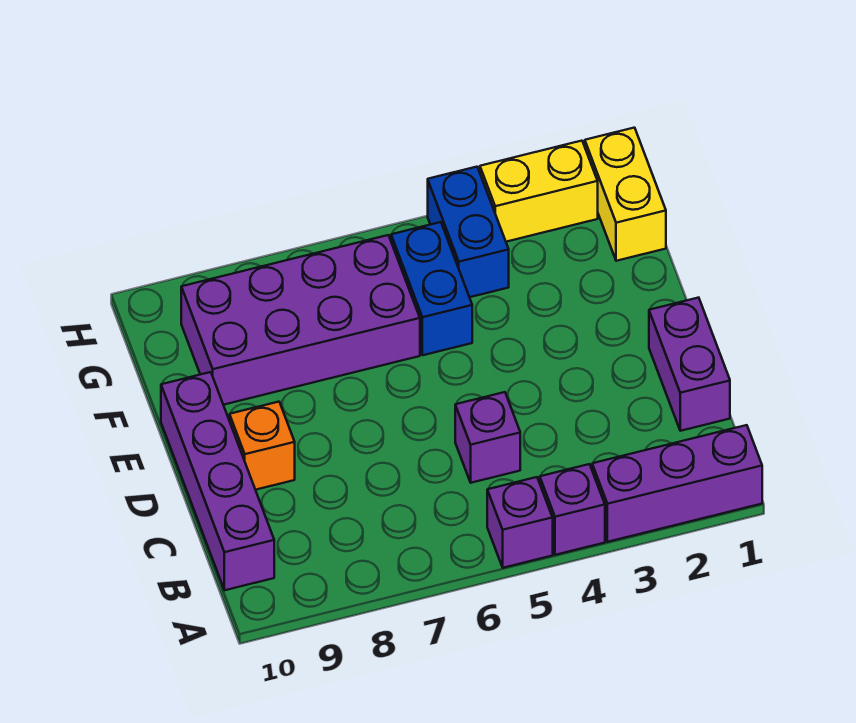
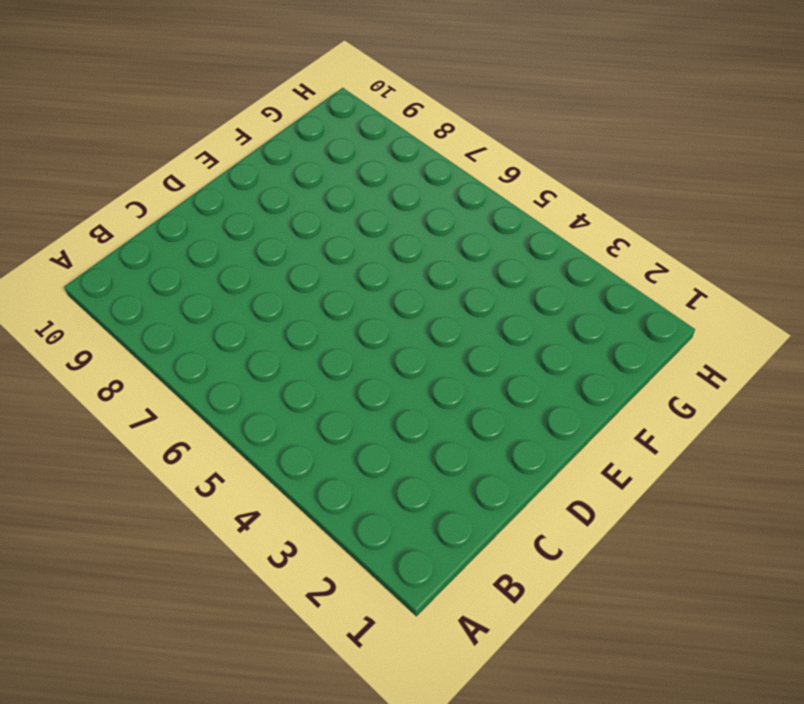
none -> purple 1x3 brick [592,425,762,542]
none -> purple 1x1 brick [540,464,605,555]
none -> purple 1x1 brick [487,477,553,568]

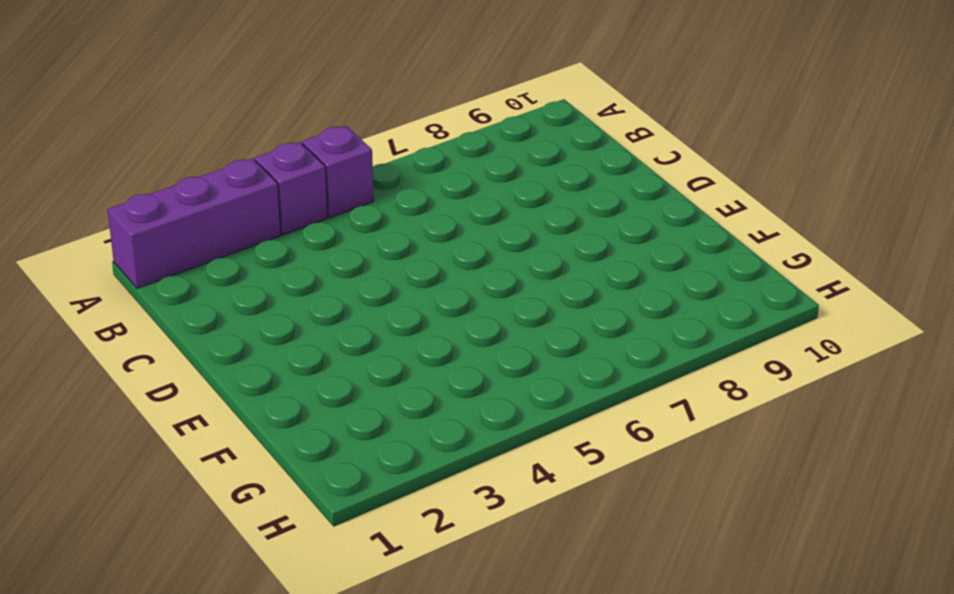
none -> purple 1x4 brick [161,372,274,590]
none -> purple 1x2 brick [649,298,730,431]
none -> purple 1x1 brick [455,392,520,483]

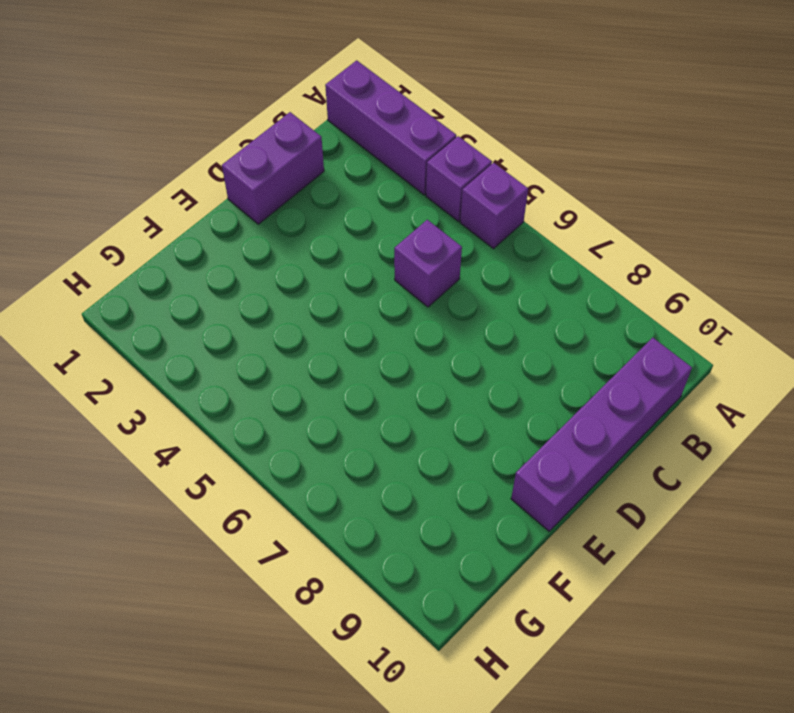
none -> orange 1x1 brick [230,402,295,490]
none -> blue 1x2 brick [391,222,472,355]
none -> purple 2x4 brick [181,235,420,405]

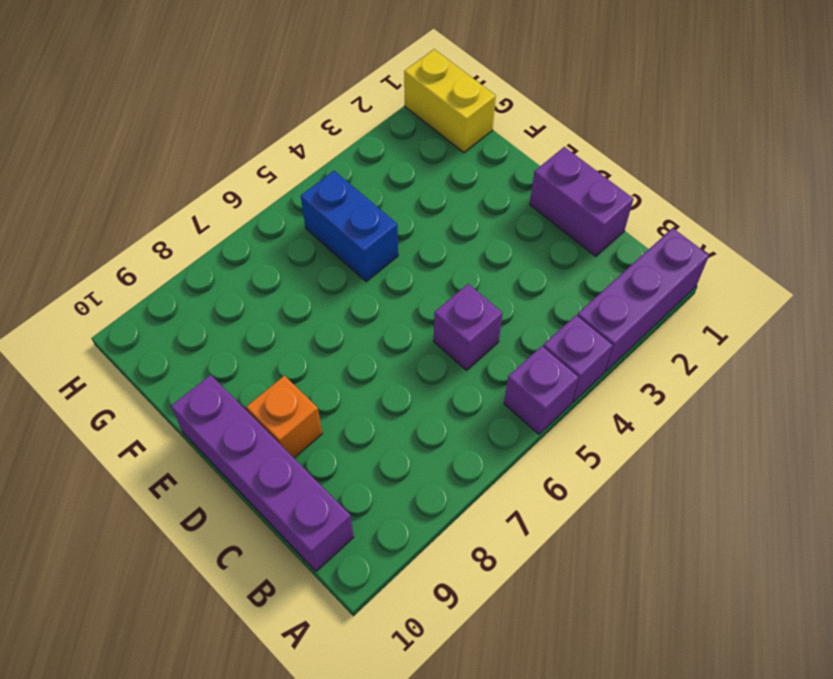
none -> purple 2x4 brick [181,235,420,405]
none -> blue 1x2 brick [428,167,509,297]
none -> yellow 1x2 brick [480,141,598,242]

